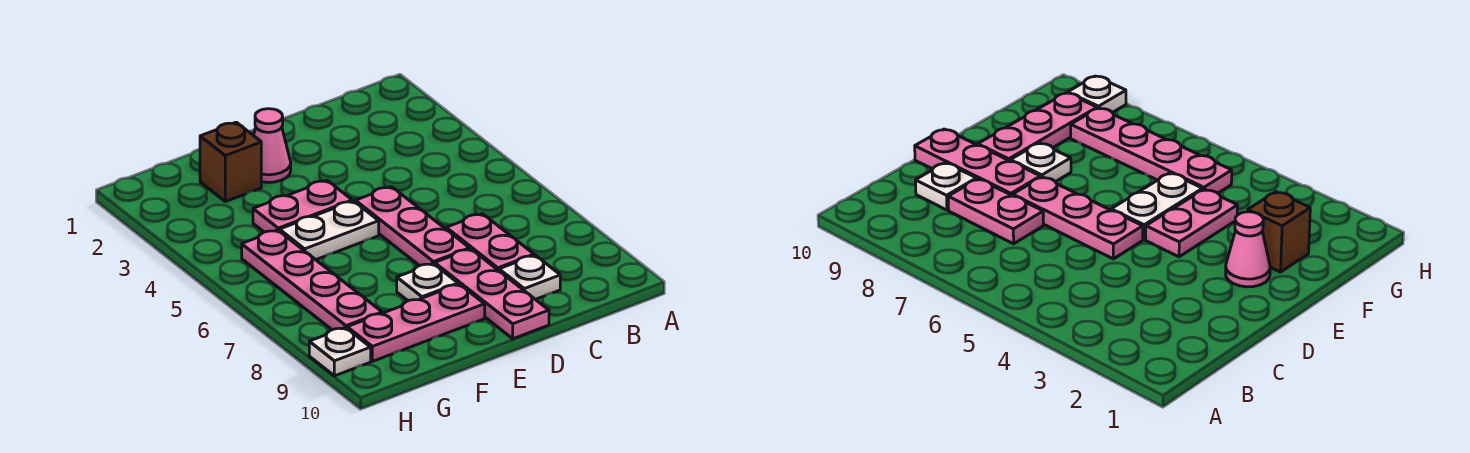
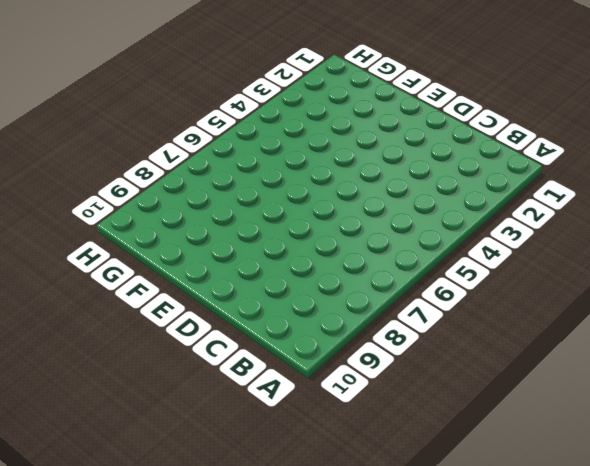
none -> pink 1x2 plate [446,214,534,271]
none -> white 1x1 plate [499,255,560,299]
none -> pink 1x3 plate [355,187,470,266]

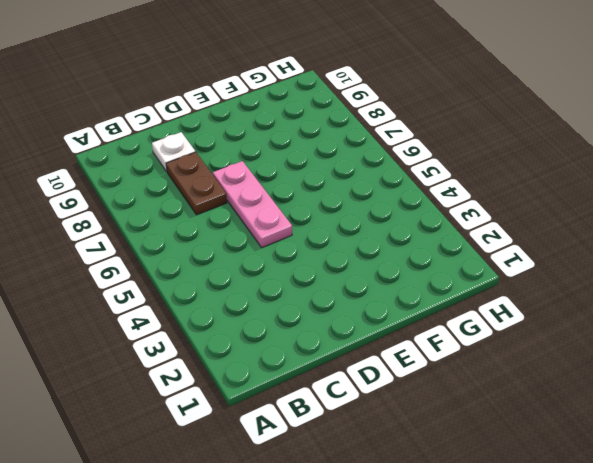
brown 1x2 plate [166,152,227,215] -> pink 1x2 plate [446,214,534,271]
none -> pink 1x3 plate [435,249,549,339]
none -> pink 1x1 cone [254,109,291,183]
none -> pink 1x2 plate [253,180,352,232]

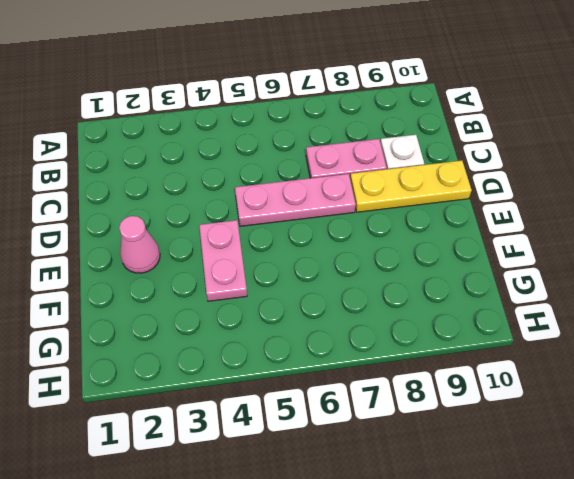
yellow 1x3 plate [350,161,472,212] -> pink 1x3 plate [435,249,549,339]
none -> white 1x2 plate [279,201,379,260]
none -> white 1x1 plate [397,263,458,301]
none -> pink 1x3 plate [347,284,485,361]

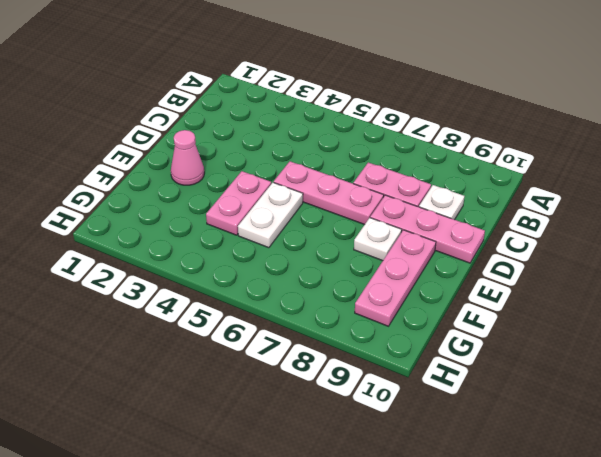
none -> brown 1x1 brick [200,122,261,202]
none -> pink 1x4 plate [242,230,382,330]
none -> white 1x1 plate [309,328,371,376]

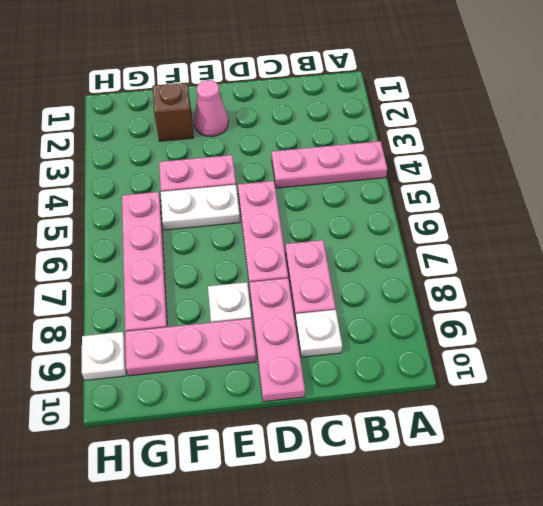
pink 1x3 plate [272,141,387,188] -> none

